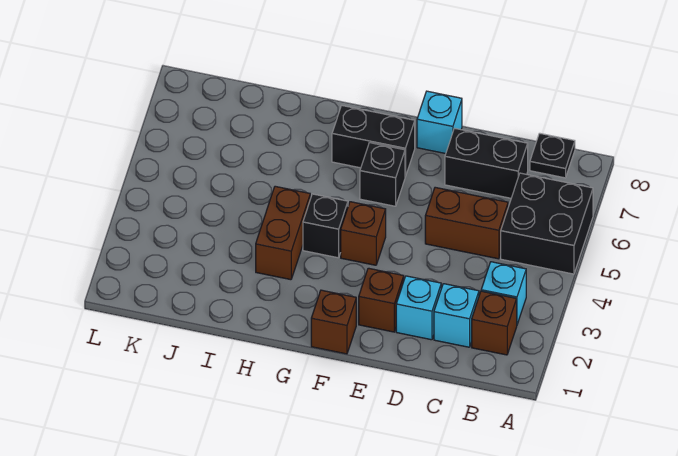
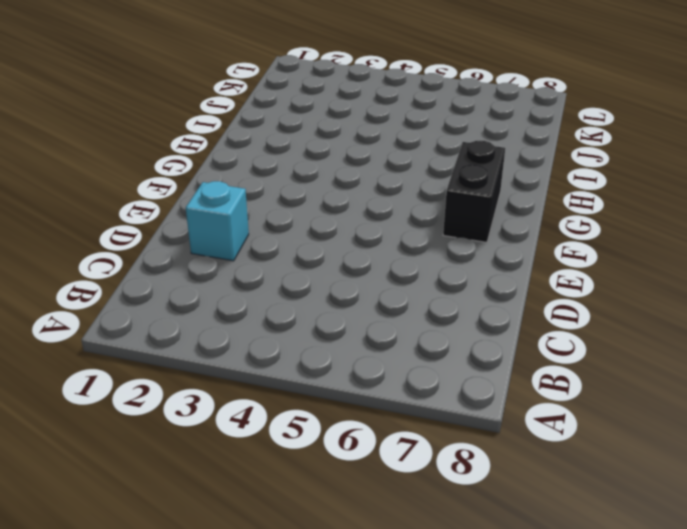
none -> black 2x2 brick [501,173,593,274]
none -> brown 1x1 brick [472,291,517,355]
none -> cyan 1x1 brick [481,262,526,324]

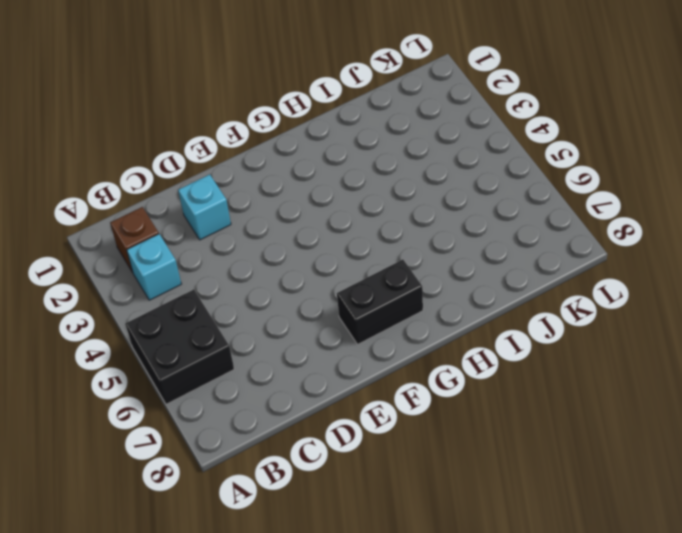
none -> black 1x1 plate [530,133,575,178]
none -> cyan 1x1 brick [434,284,479,347]
none -> brown 1x2 brick [425,187,508,259]

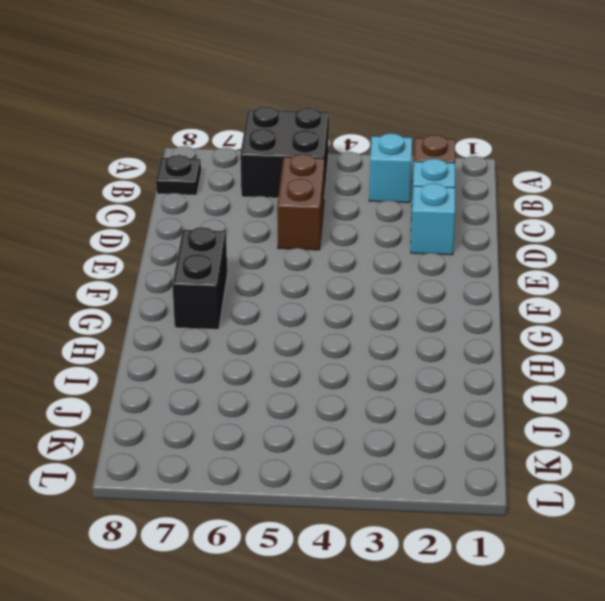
none -> black 1x2 brick [445,128,528,198]
none -> brown 1x1 brick [359,268,404,332]
none -> cyan 1x1 brick [417,91,462,154]

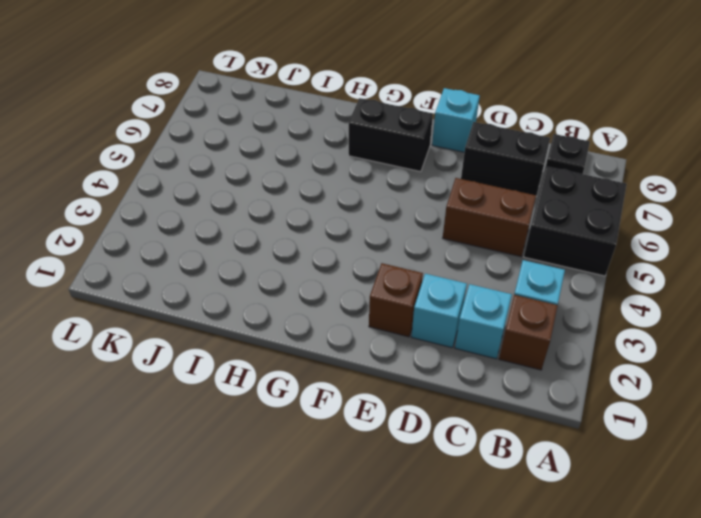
none -> brown 1x1 brick [311,290,356,354]
none -> brown 1x1 brick [341,202,386,265]
none -> black 1x1 brick [360,143,405,206]

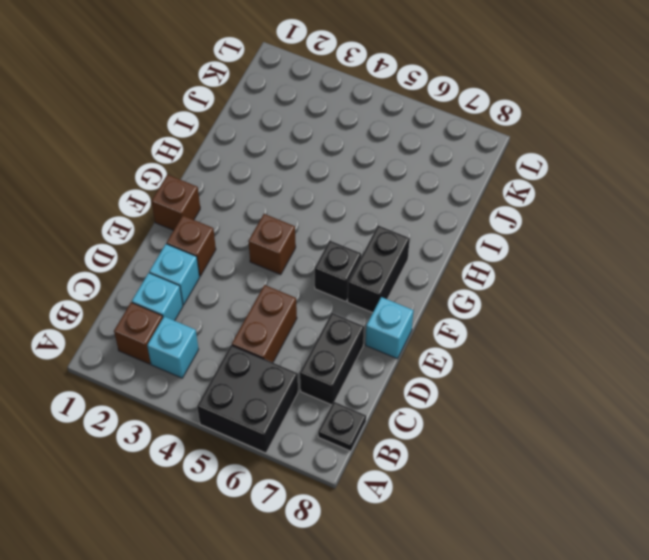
none -> black 1x1 brick [303,194,348,258]
none -> brown 1x2 brick [256,186,310,280]

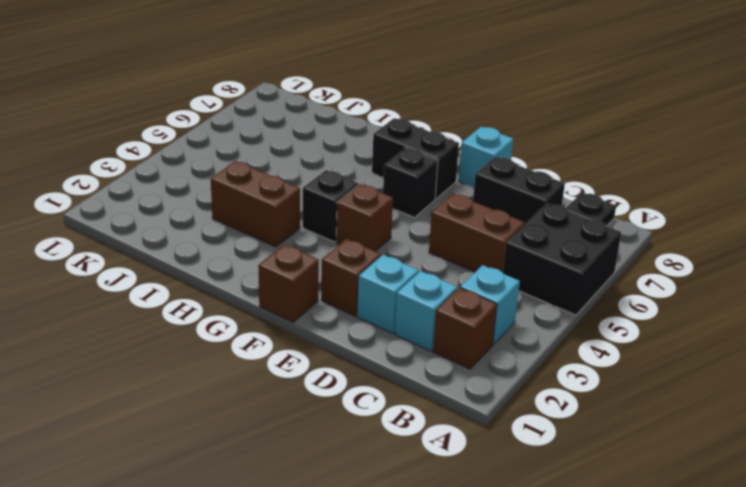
brown 1x2 brick [211,161,300,247] -> brown 1x2 brick turned to [256,186,310,280]

